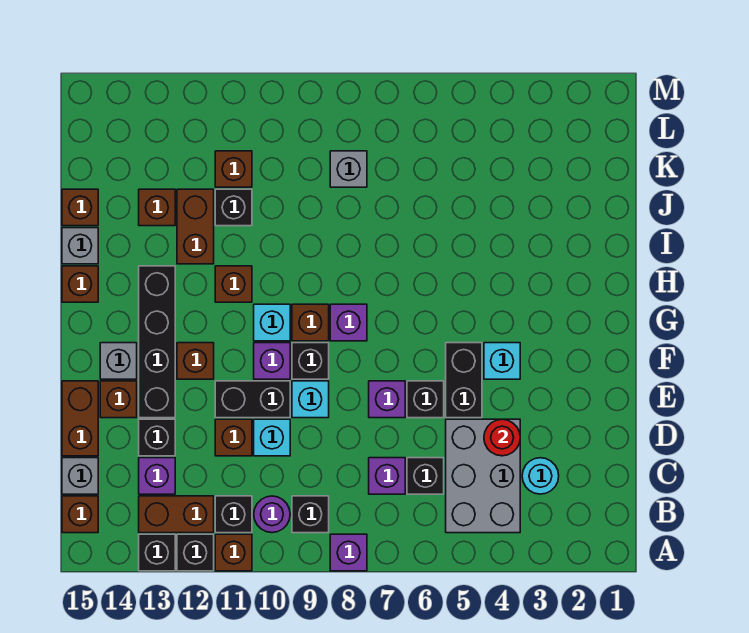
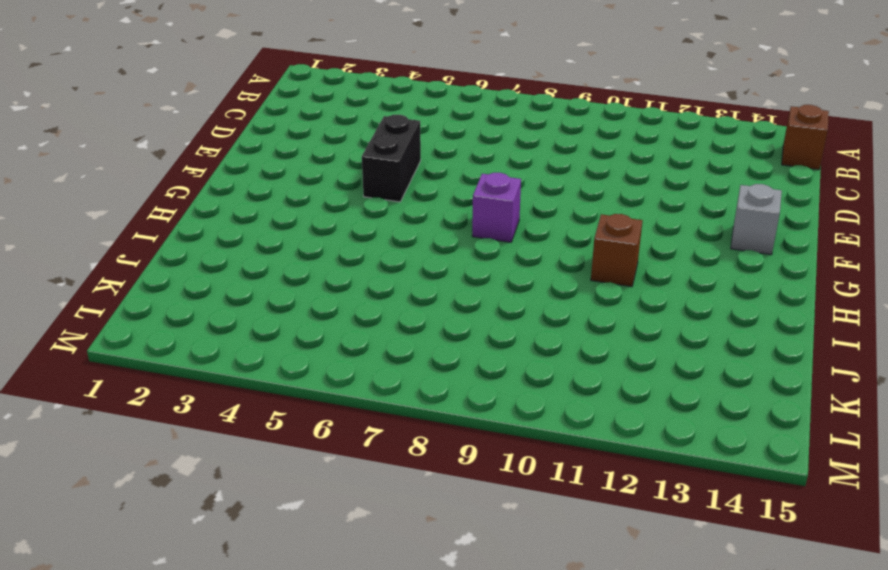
none -> purple 1x1 brick [330,534,367,571]
none -> brown 1x1 brick [215,534,252,571]
none -> black 1x1 brick [177,534,214,571]
none -> black 1x1 brick [139,534,175,571]

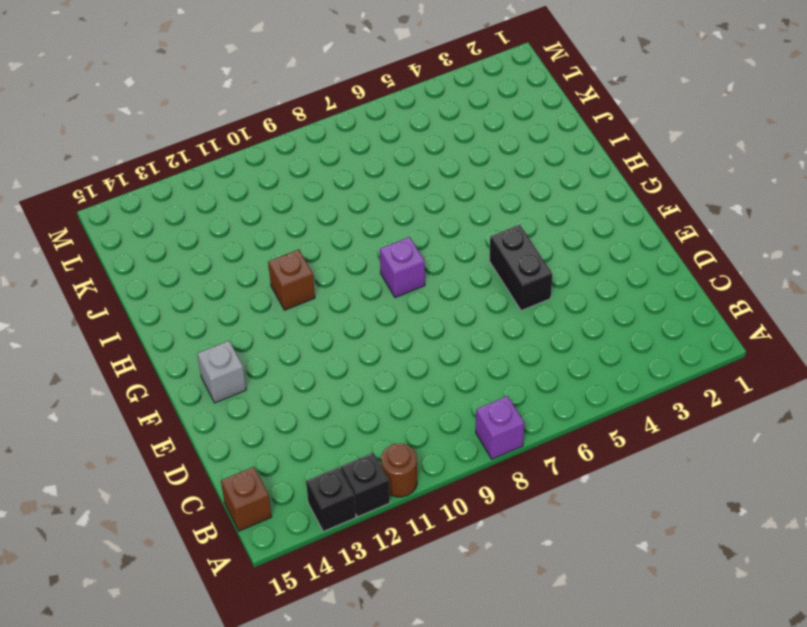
brown 1x1 round brick [381,443,417,497] -> brown 1x1 brick [215,534,252,571]
none -> grey 2x3 brick [446,419,520,533]
none -> black 1x1 brick [292,496,329,533]
none -> purple 1x1 round brick [254,496,290,533]
none -> black 1x1 brick [215,496,252,533]

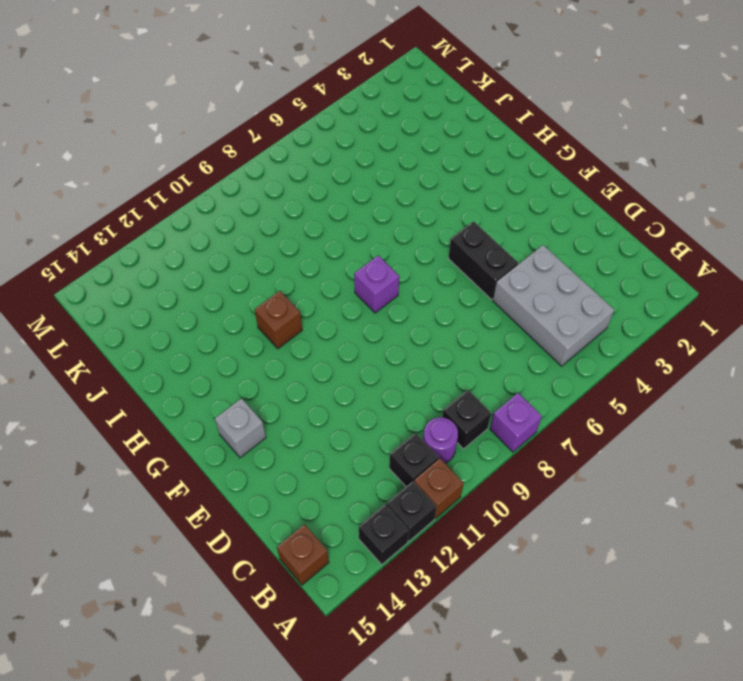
none -> brown 1x2 brick [139,496,214,533]
none -> cyan 1x1 round brick [522,458,559,494]
none -> black 1x1 brick [407,458,444,494]
none -> purple 1x1 brick [369,458,405,494]

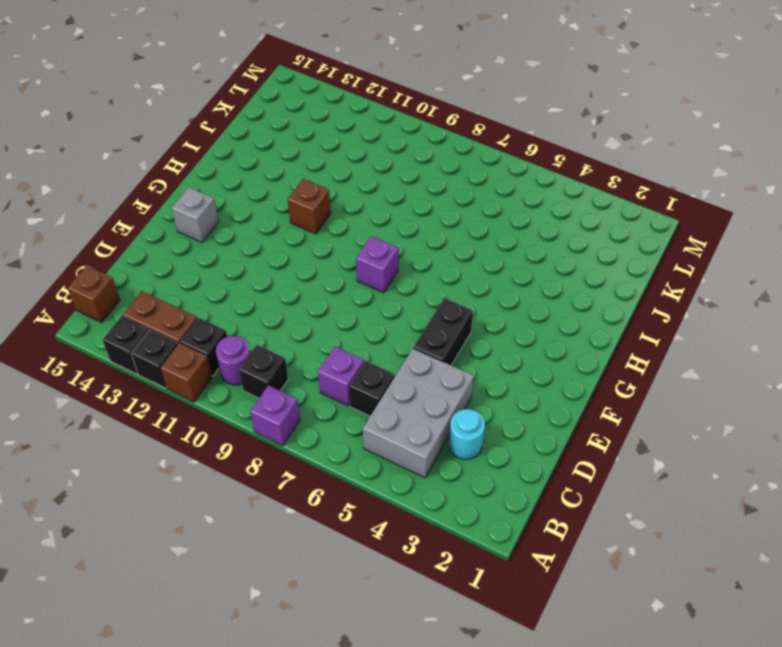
none -> purple 1x1 brick [139,458,175,494]
none -> grey 1x1 brick [62,458,98,494]
none -> cyan 1x1 brick [254,419,290,456]
none -> brown 1x1 brick [215,419,252,456]

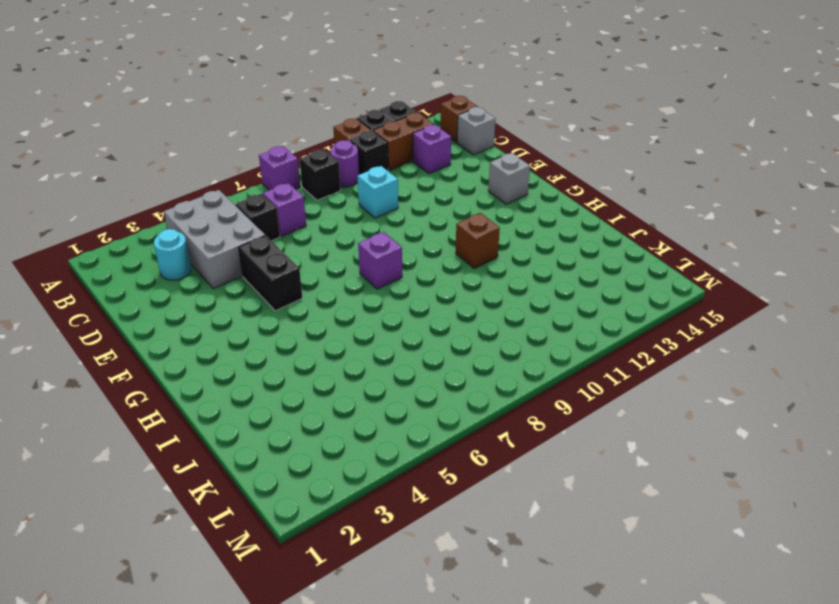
none -> brown 1x1 brick [215,419,252,456]
none -> black 1x1 brick [139,419,175,456]
none -> brown 1x2 brick [62,381,98,456]
none -> black 1x1 brick [407,381,444,418]

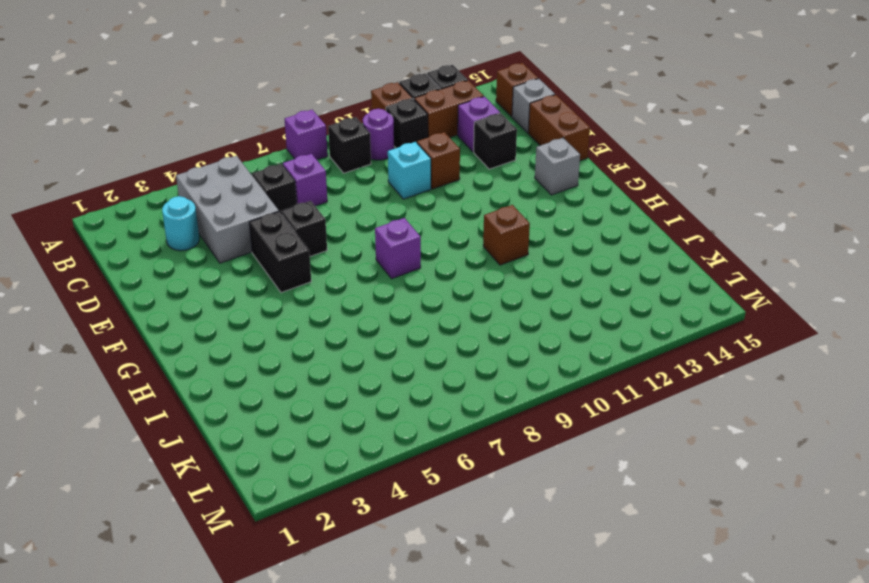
none -> purple 1x1 brick [369,381,405,418]
none -> cyan 1x1 brick [292,381,329,418]
none -> black 1x2 brick [215,381,290,418]
none -> black 1x4 brick [139,266,175,418]

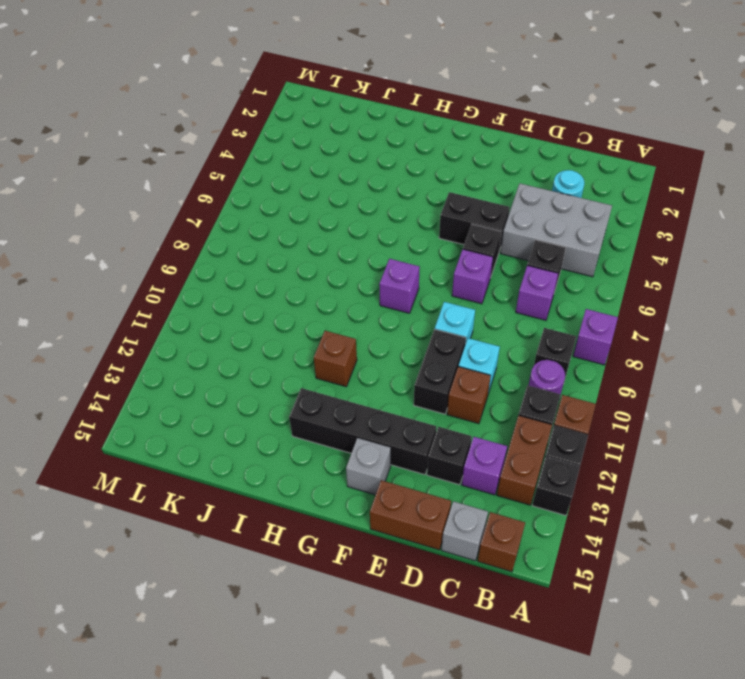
none -> brown 1x1 brick [100,381,137,418]
none -> cyan 1x1 brick [484,343,520,379]
none -> black 1x1 brick [292,343,329,379]
none -> purple 1x1 brick [254,343,290,379]

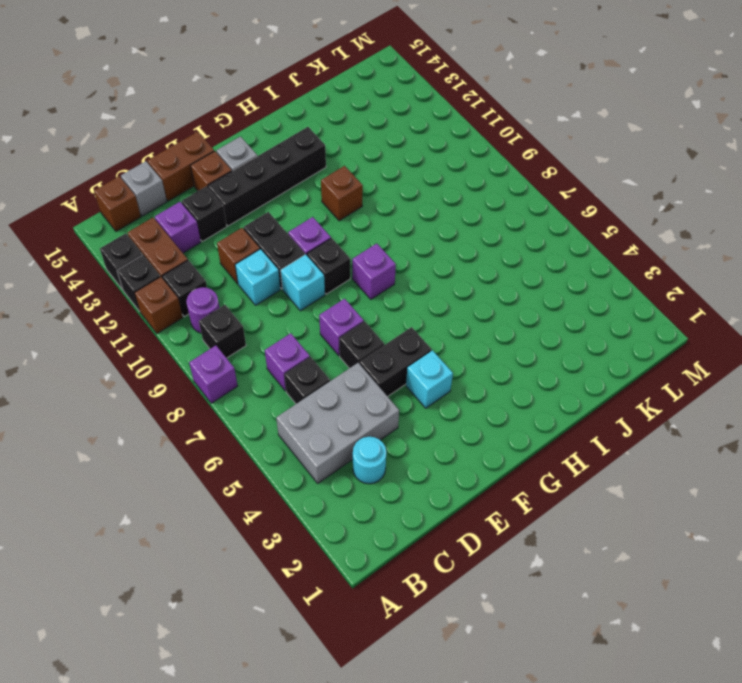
none -> brown 1x1 brick [177,343,214,379]
none -> brown 1x1 brick [292,304,329,341]
none -> cyan 1x1 brick [254,304,290,341]
none -> brown 1x1 brick [62,266,98,302]

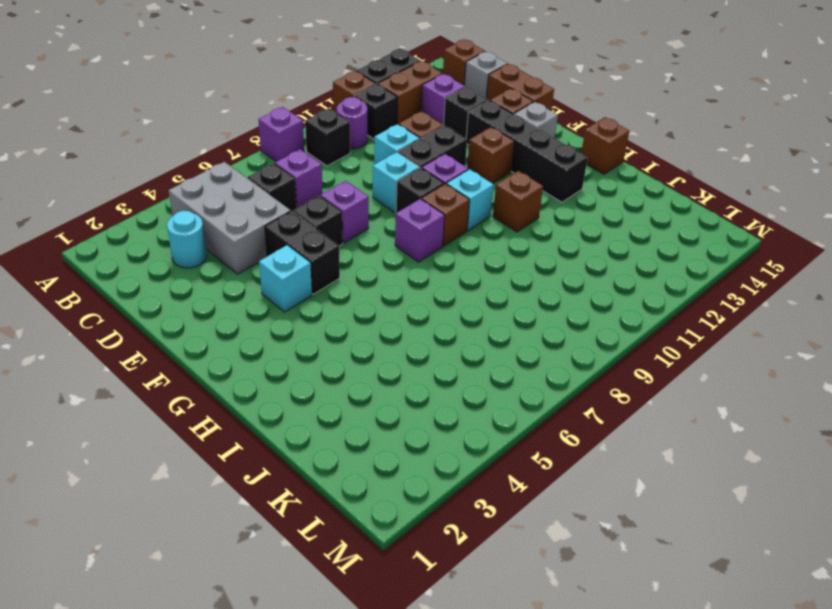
none -> brown 1x2 brick [177,189,214,264]
none -> grey 1x1 brick [62,228,98,264]
none -> black 1x1 brick [215,189,252,226]
none -> brown 1x1 brick [139,189,175,226]

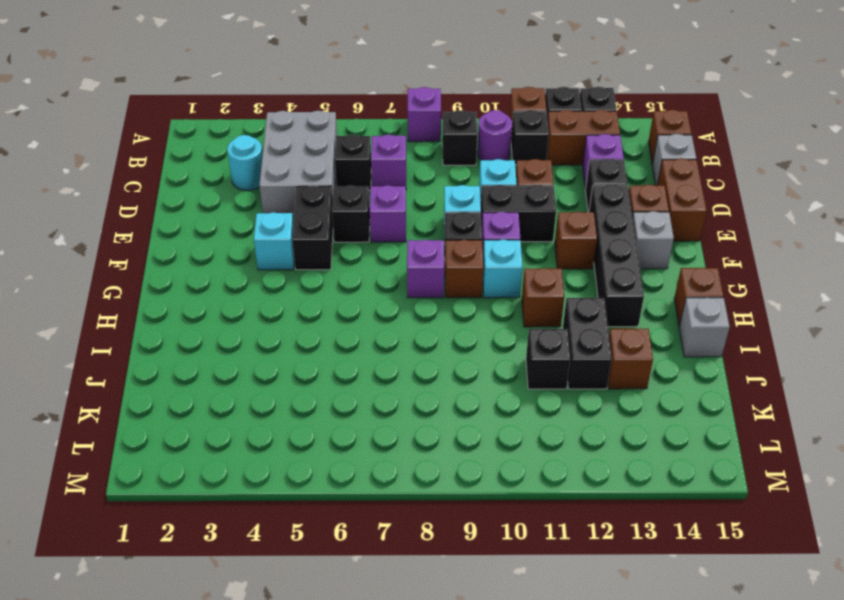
black 1x2 brick [563,298,612,389] -> brown 1x2 brick [177,189,214,264]
none -> brown 1x1 brick [62,189,98,226]
none -> grey 1x1 brick [330,151,367,187]
none -> brown 1x1 brick [215,151,252,187]
none -> red 1x1 round brick [484,419,520,456]

